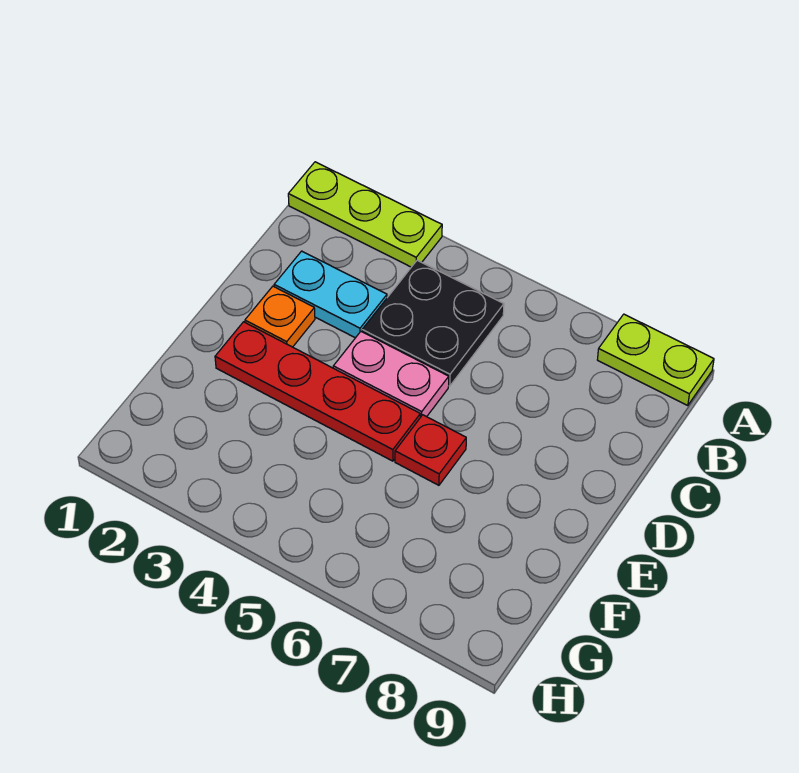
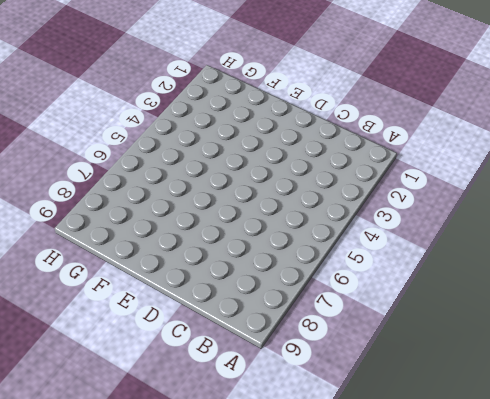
none -> lime 1x3 plate [288,162,442,267]
none -> lime 1x2 plate [597,314,714,406]

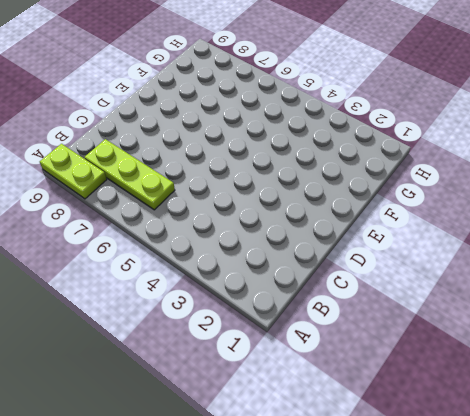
lime 1x3 plate [85,139,175,210] -> lime 1x3 plate moved to [288,162,442,267]
none -> black 2x2 plate [362,260,504,386]
none -> cyan 1x2 plate [274,251,387,338]

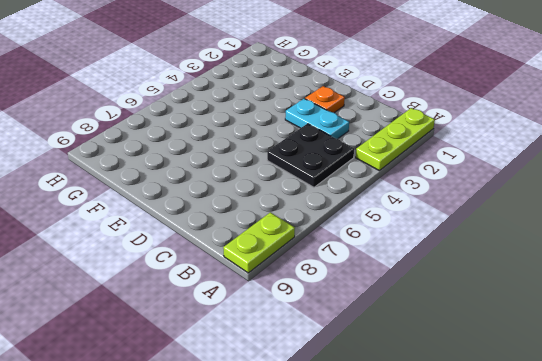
cyan 1x2 plate [285,99,349,139] -> cyan 1x2 plate turned to [274,251,387,338]
none -> pink 1x2 plate [333,332,449,417]
none -> red 1x4 plate [215,322,420,461]

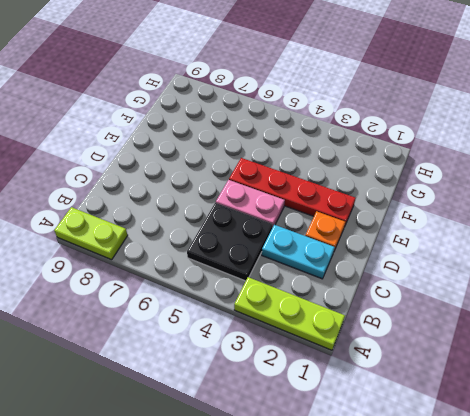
none -> red 1x1 plate [395,415,466,485]

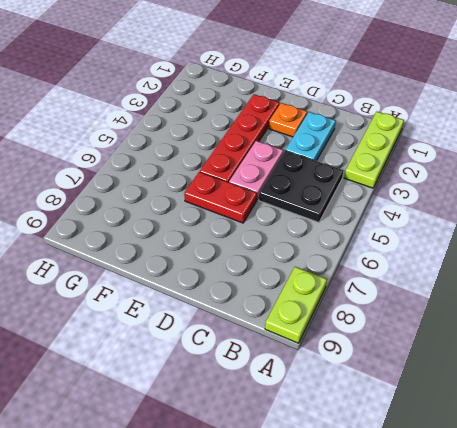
red 1x2 plate [184,172,257,223] -> red 1x1 plate [395,415,466,485]

